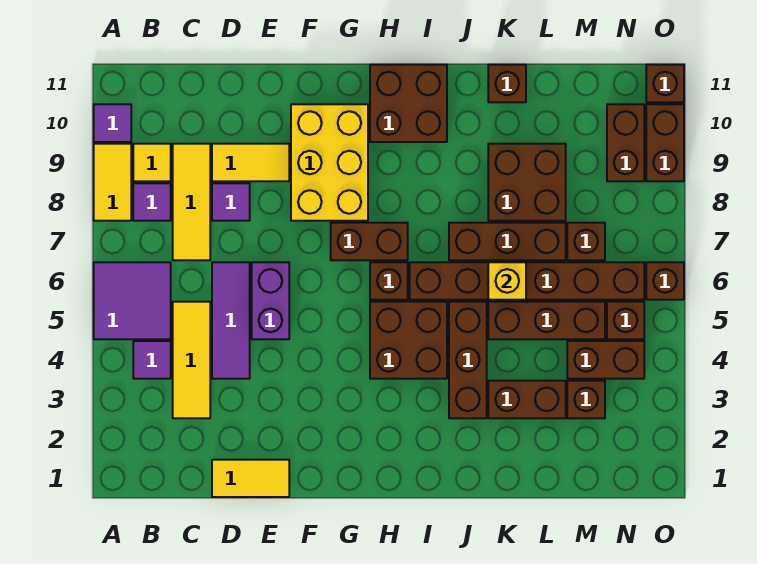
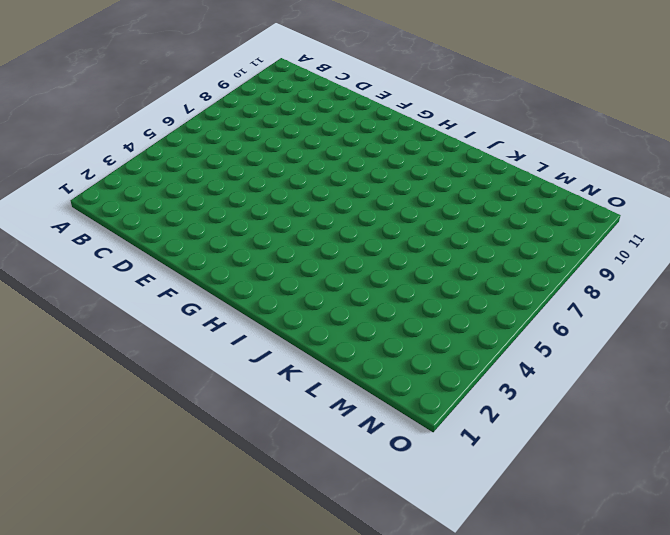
none -> purple 2x2 tile [94,262,171,339]
none -> yellow 1x2 tile [94,144,131,221]
none -> purple 1x1 tile [94,104,131,142]
none -> purple 1x1 tile [133,341,171,379]

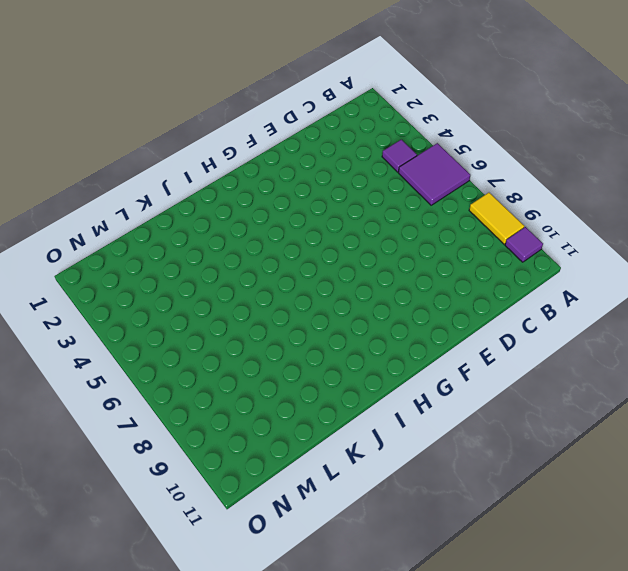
none -> purple 1x1 tile [133,183,171,221]
none -> yellow 1x1 tile [133,144,171,181]
none -> yellow 1x3 tile [173,302,210,418]
none -> yellow 1x3 tile [173,144,210,260]

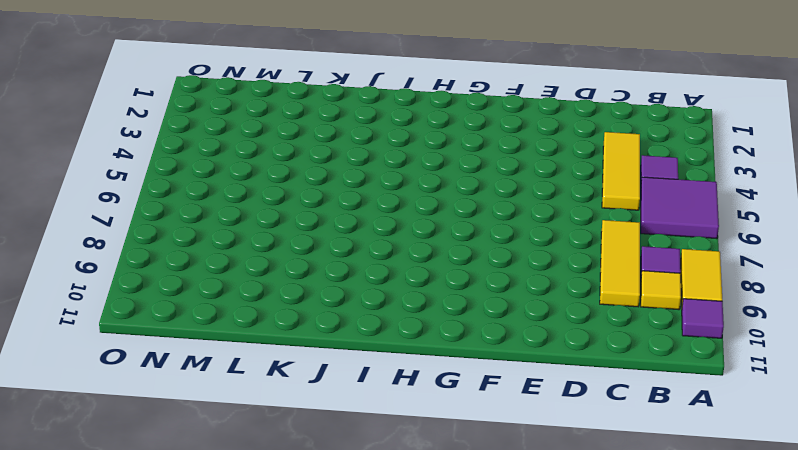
none -> yellow 1x2 tile [212,460,289,497]
none -> purple 1x3 tile [212,262,250,379]
none -> purple 1x1 tile [212,183,250,221]
none -> yellow 1x2 tile [212,144,289,181]

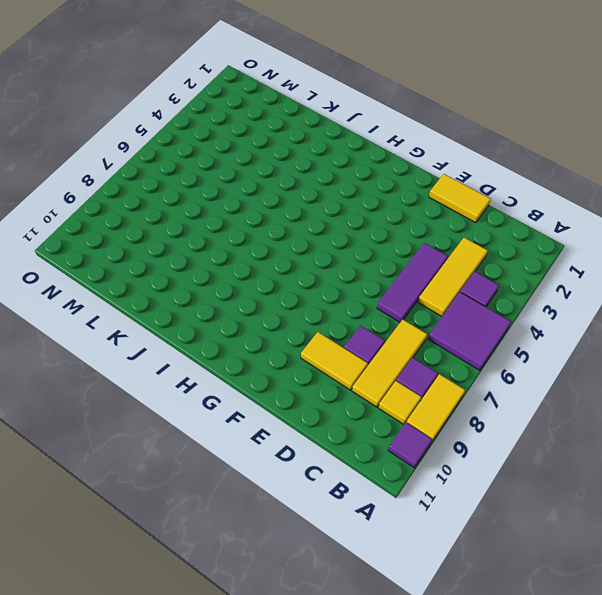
none -> purple 1x2 brick [252,262,289,339]
none -> yellow 2x3 brick [291,104,368,221]
none -> brown 1x2 brick [331,223,408,260]
none -> brown 2x2 brick [370,302,447,379]

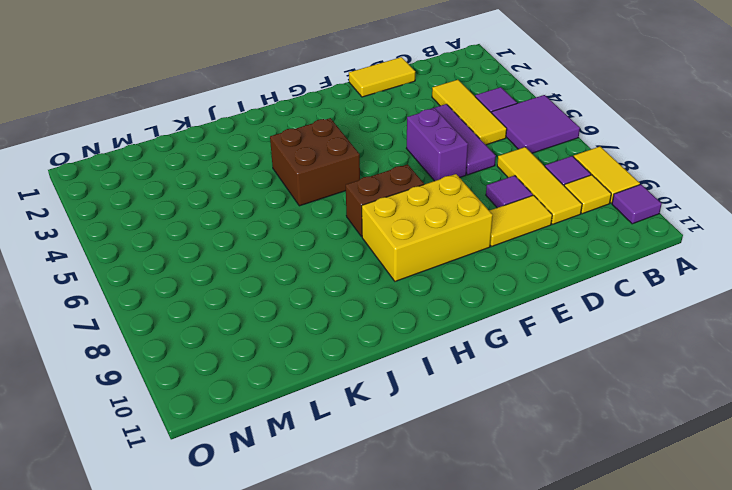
yellow 2x3 brick [362,174,493,281] -> yellow 2x3 brick turned to [291,104,368,221]
none -> brown 1x1 brick [370,262,408,300]
none -> brown 2x2 brick [370,65,447,142]
none -> brown 1x6 brick [410,262,644,300]
none -> brown 1x3 brick [449,302,487,418]

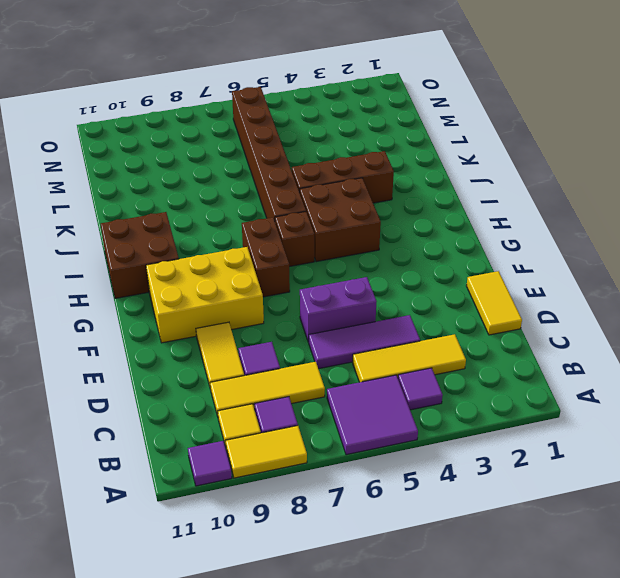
none -> brown 1x3 brick [449,223,566,260]
none -> brown 1x2 brick [488,381,566,418]
none -> brown 1x3 brick [488,302,605,339]
none -> brown 2x2 brick [488,144,566,221]

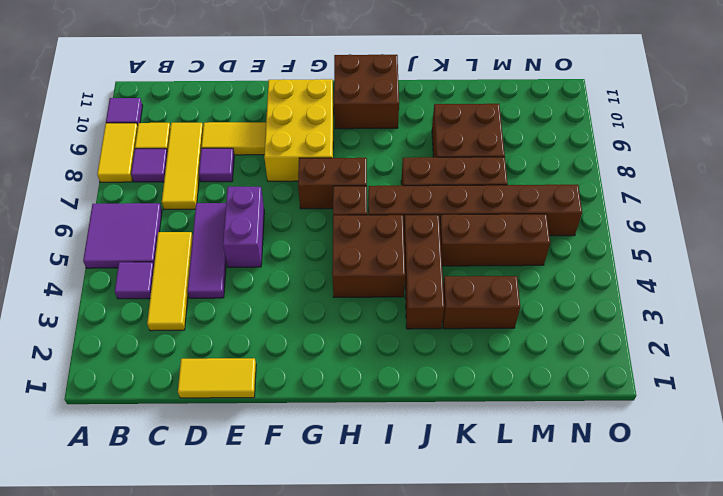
none -> brown 1x1 brick [488,65,526,102]
none -> brown 1x1 brick [567,381,605,418]
none -> brown 1x2 brick [567,341,644,379]
none -> brown 1x1 brick [567,223,605,260]

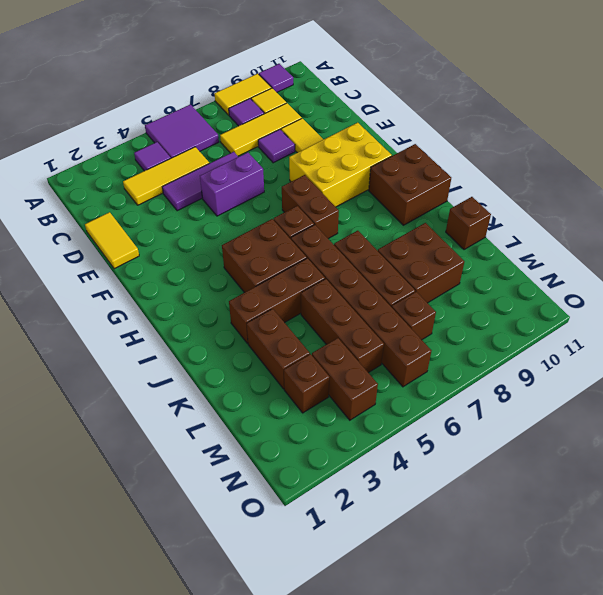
none -> brown 1x1 brick [607,302,644,339]
none -> brown 1x2 brick [607,104,644,181]
none -> brown 1x1 brick [646,262,684,300]
none -> brown 1x2 brick [646,104,684,181]

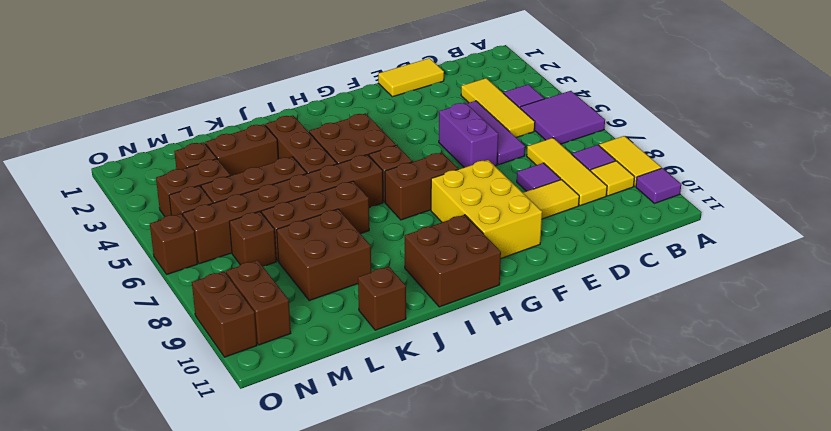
none -> brown 1x1 brick [646,65,684,102]
none -> yellow 1x1 brick [488,262,526,300]

